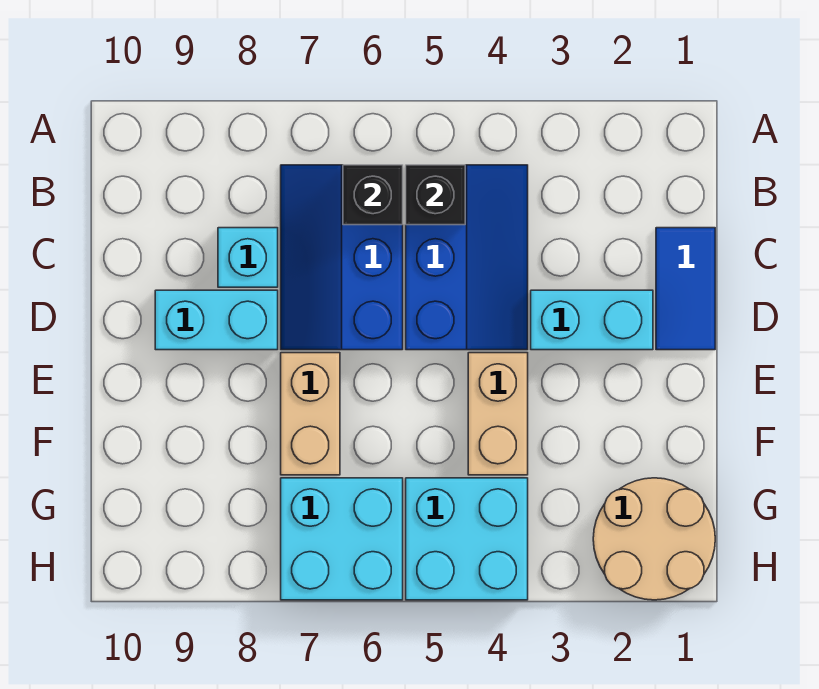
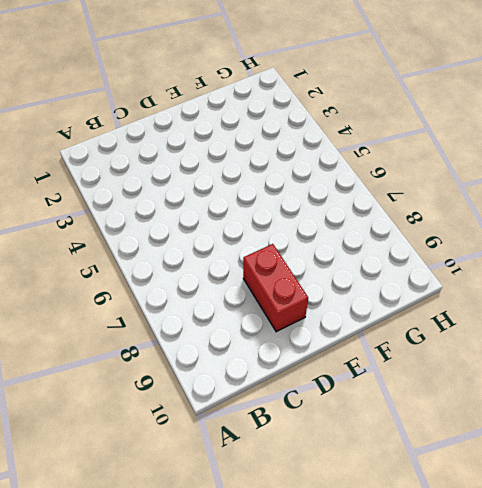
red 1x2 brick [243,244,308,332] -> cyan 1x2 brick [155,290,278,350]
none -> blue 2x3 slope [406,165,528,350]
none -> blue 2x3 slope [281,165,403,350]
none -> blue 1x2 tile [656,228,715,350]

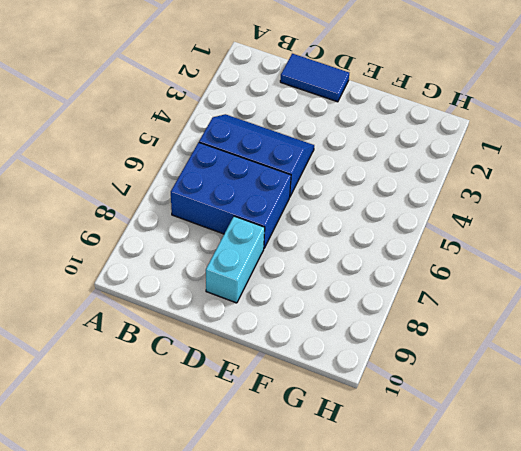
blue 2x3 brick [171,142,291,248] -> blue 2x3 slope [281,165,403,350]
none -> cyan 1x1 brick [218,228,278,287]
none -> cyan 1x2 brick [531,290,653,350]
none -> tan 1x2 brick [468,353,528,475]

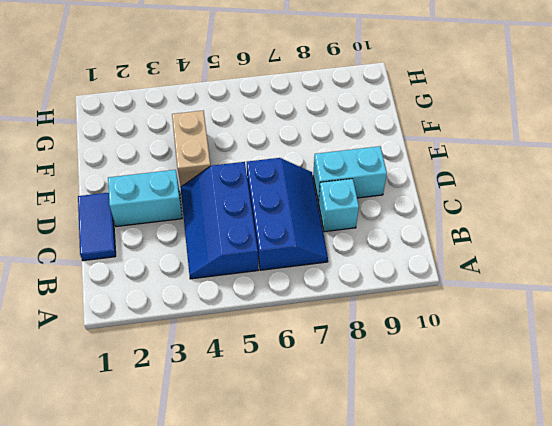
none -> tan 1x2 brick [281,353,340,475]
none -> tan 2x2 round brick [593,478,715,600]
none -> cyan 2x2 brick [406,478,528,600]

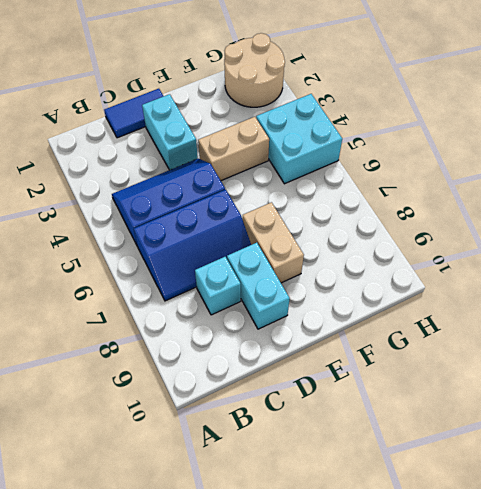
tan 1x2 brick [243,202,304,283] -> tan 1x2 brick turned to [281,353,340,475]
none -> cyan 2x2 brick [281,478,403,600]
none -> black 1x1 brick [406,165,465,225]
none -> black 1x1 brick [343,165,403,225]

